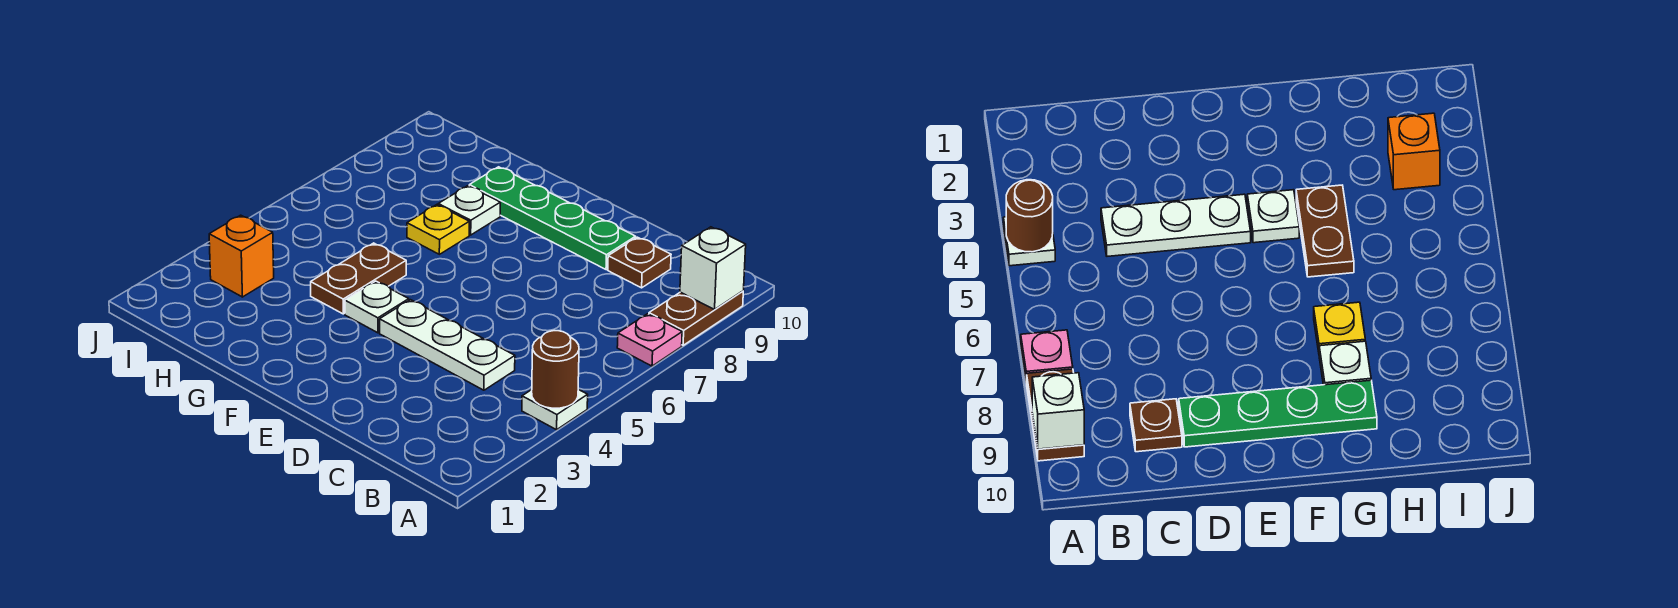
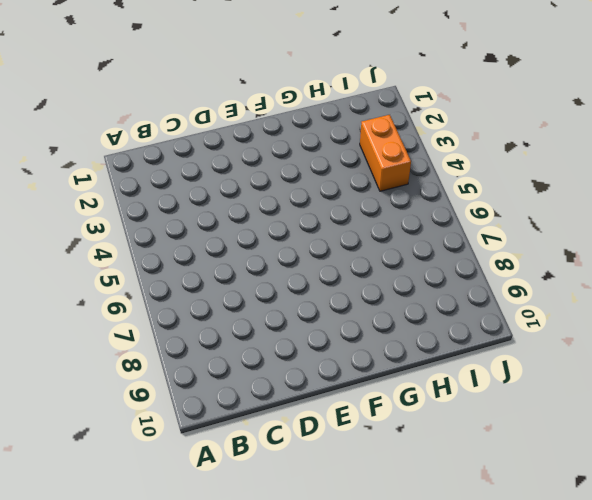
orange 1x2 brick [360,115,411,191] -> orange 1x1 brick [209,215,274,297]
none -> white 1x1 plate [522,389,588,430]
none -> pink 1x1 plate [617,314,682,366]
none -> brown 1x2 plate [649,291,743,345]

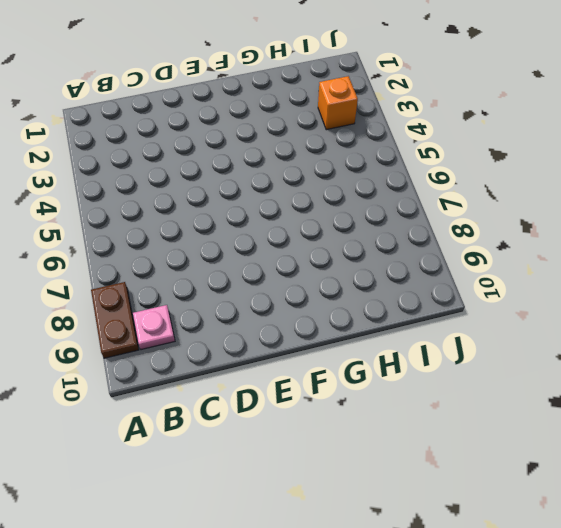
pink 1x1 plate [133,305,175,350] -> pink 1x1 plate moved to [617,314,682,366]
none -> white 1x1 plate [522,389,588,430]
none -> white 1x3 plate [380,300,515,390]
none -> brown 1x1 plate [608,237,671,288]

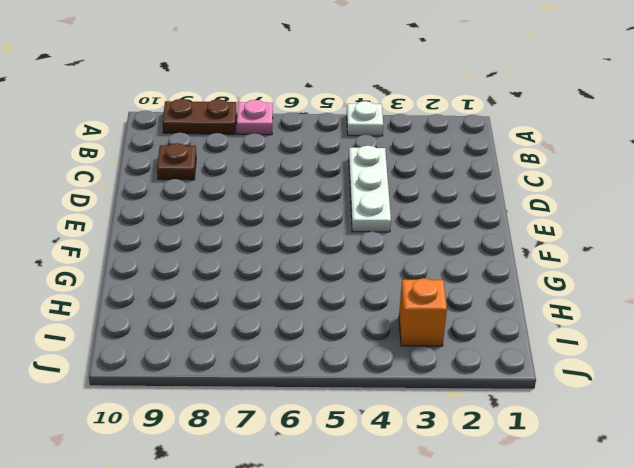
none -> green 1x4 plate [469,167,636,269]
none -> white 1x1 plate [345,281,409,333]
none -> brown 1x2 plate [311,243,406,314]

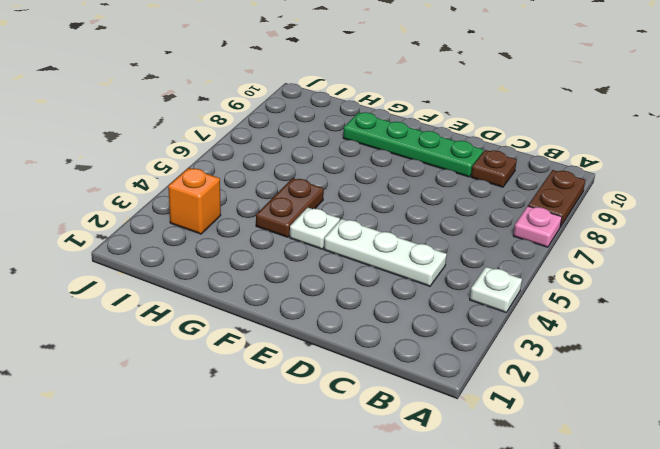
none -> yellow 1x1 plate [407,205,469,254]
none -> white 1x1 plate [438,186,500,235]
none -> brown 1x1 round brick [532,331,579,408]

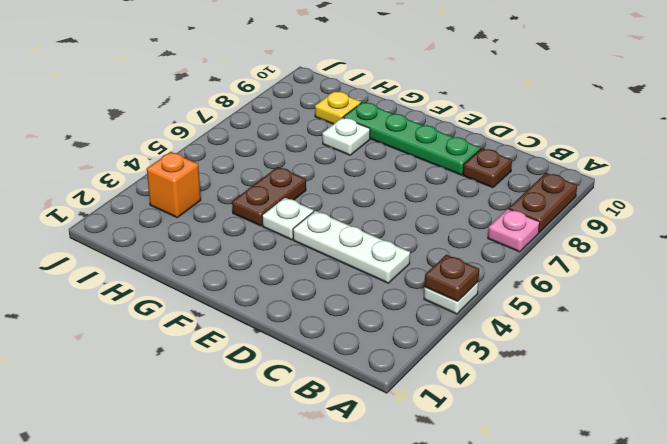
brown 1x1 plate [424,255,479,301] -> brown 1x1 round brick [532,331,579,408]
yellow 1x1 plate [315,91,361,124] -> yellow 1x1 plate moved to [407,205,469,254]
none -> white 1x1 brick [680,227,746,310]

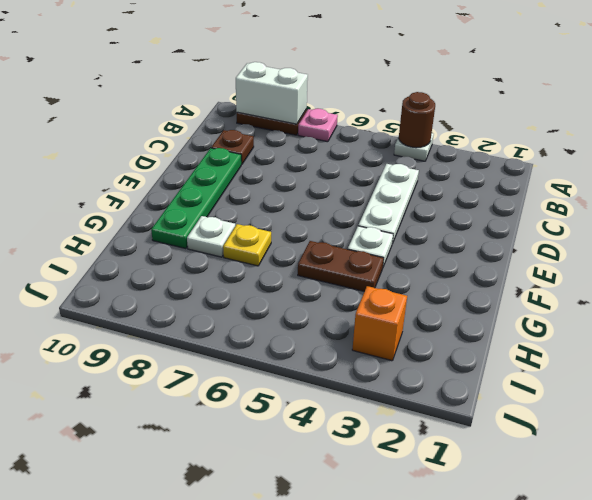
white 1x2 brick [236,62,308,124] -> white 1x1 brick [680,227,746,310]

